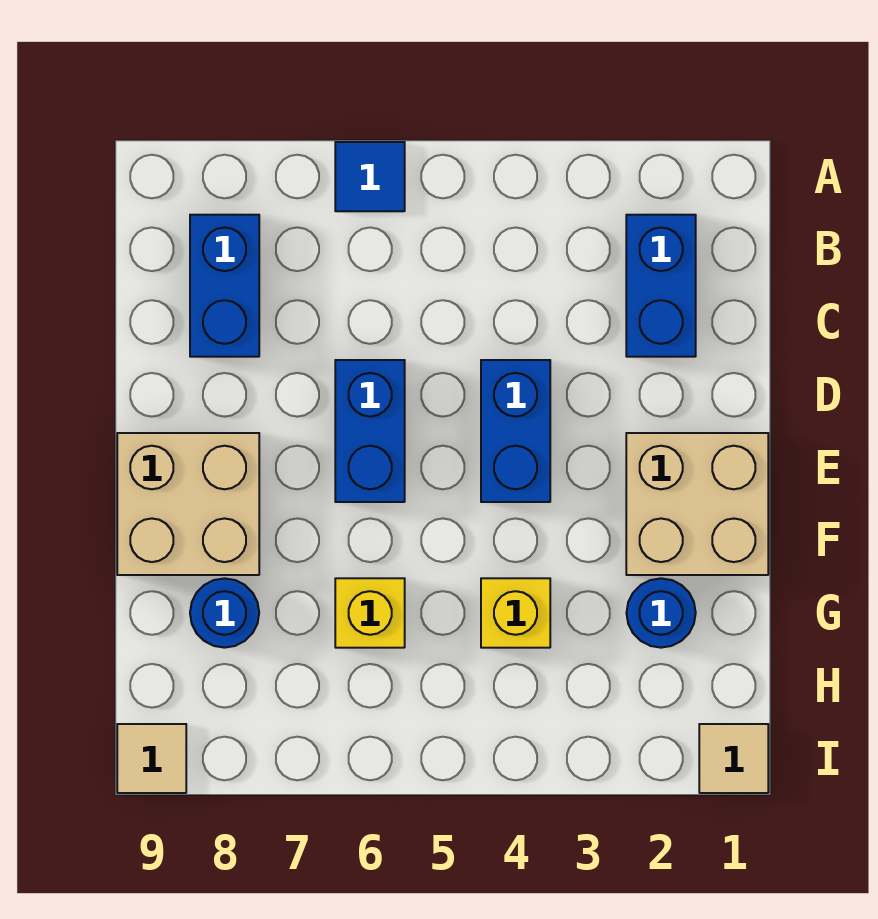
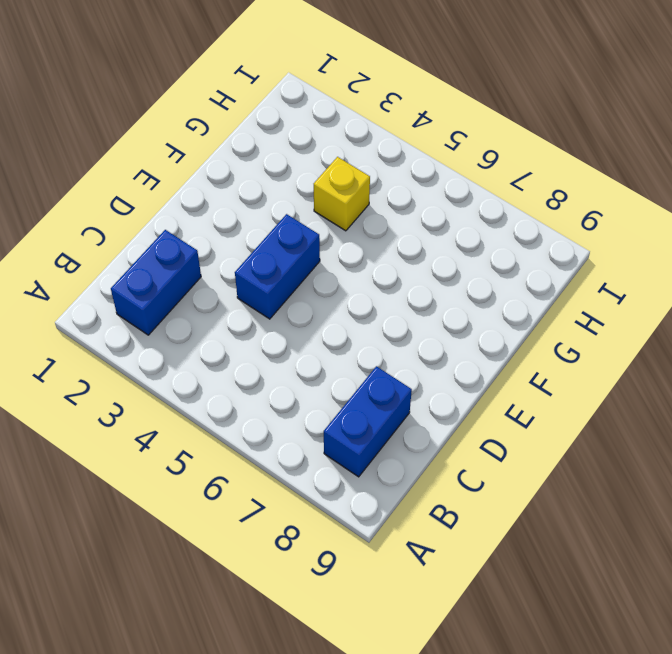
none -> blue 1x1 tile [335,142,405,211]
none -> blue 1x2 brick [335,360,405,502]
none -> tan 2x2 brick [626,433,768,575]

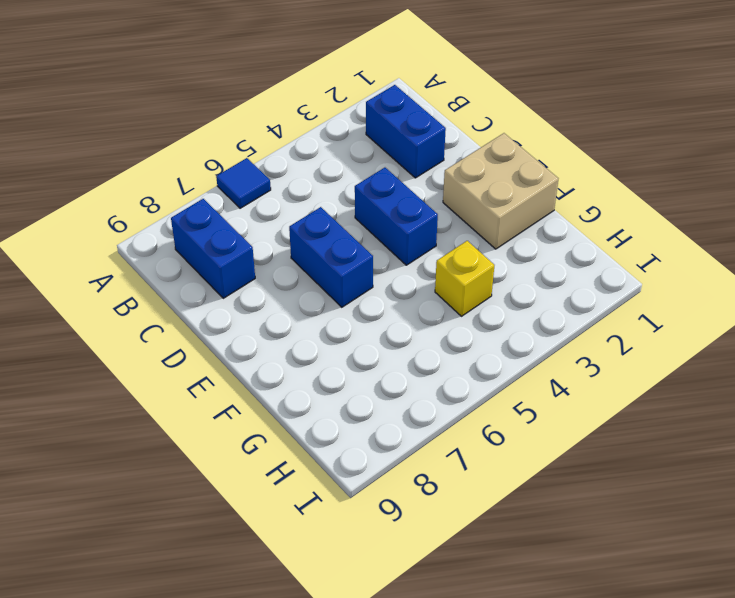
none -> tan 2x2 brick [117,433,259,575]
none -> blue 1x1 round brick [627,578,696,648]
none -> yellow 1x1 brick [335,578,405,648]

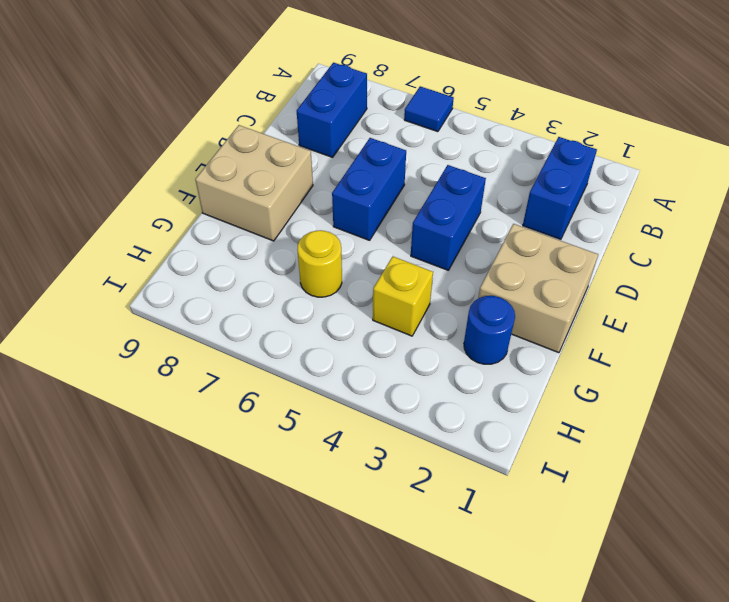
yellow 1x1 round brick [297,230,342,297] -> yellow 1x1 brick [335,578,405,648]
none -> blue 1x1 round brick [190,578,259,648]
none -> tan 1x1 tile [699,724,768,793]
none -> tan 1x1 tile [117,724,186,793]

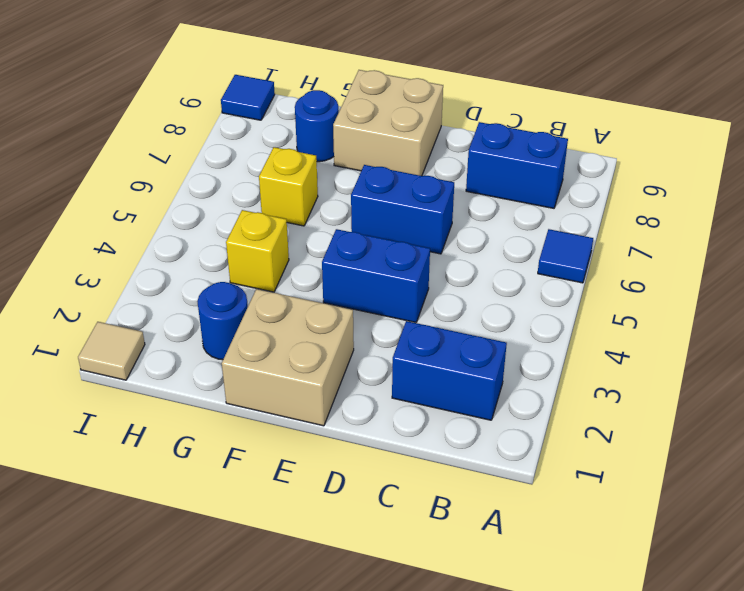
blue 1x1 tile [221,75,275,120] -> tan 1x1 tile [117,724,186,793]

